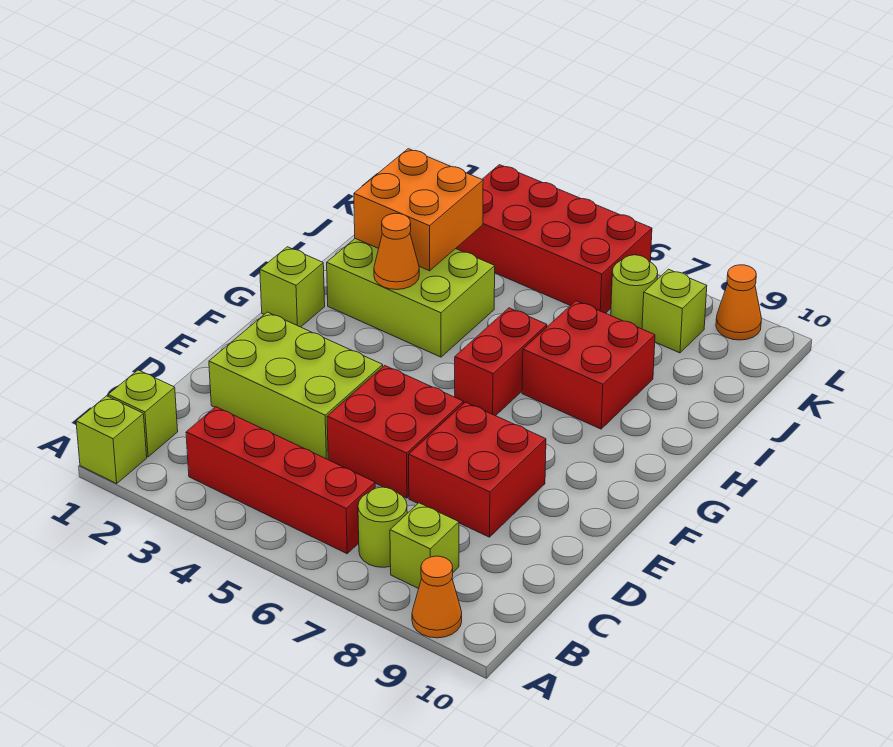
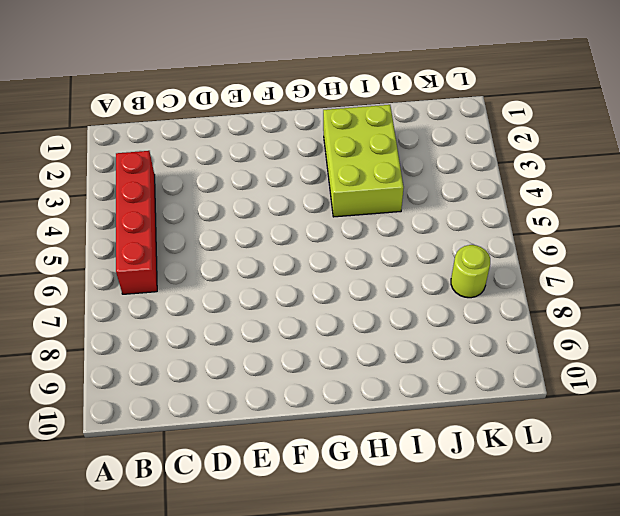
none -> lime 1x1 brick [76,396,147,484]
none -> orange 1x1 cone [412,556,462,638]
none -> lime 1x1 brick [108,370,178,457]

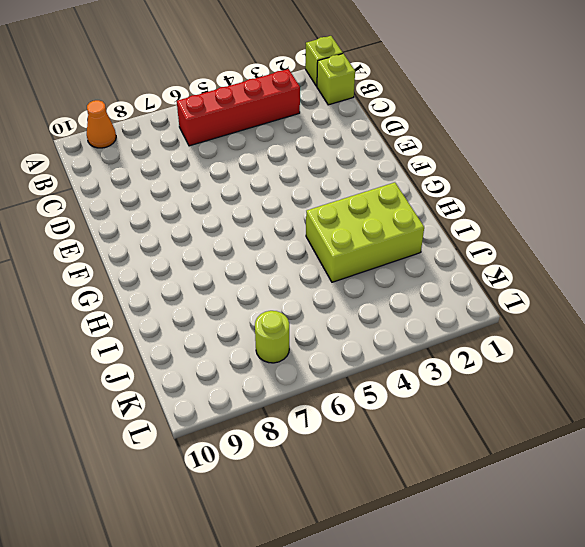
none -> lime 1x1 round brick [358,487,407,567]
none -> lime 1x1 brick [390,503,459,589]
none -> lime 2x3 brick [209,312,383,459]

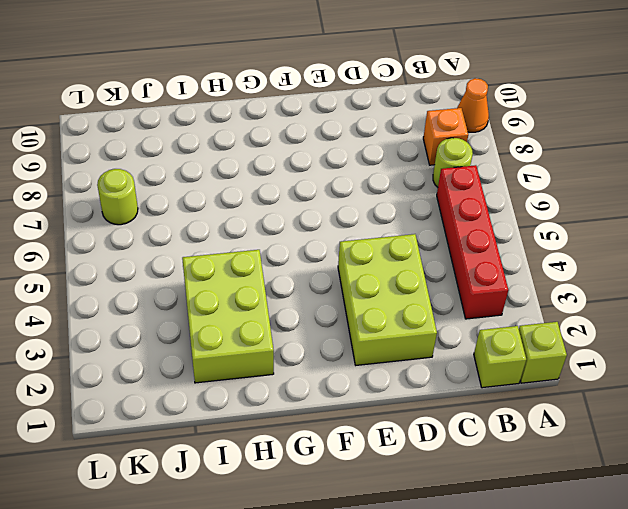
orange 1x1 brick [423,108,468,165] -> lime 1x1 brick [390,503,459,589]
none -> red 2x2 brick [327,366,463,498]
none -> red 2x2 brick [409,402,546,537]
none -> lime 1x1 brick [260,247,325,327]

